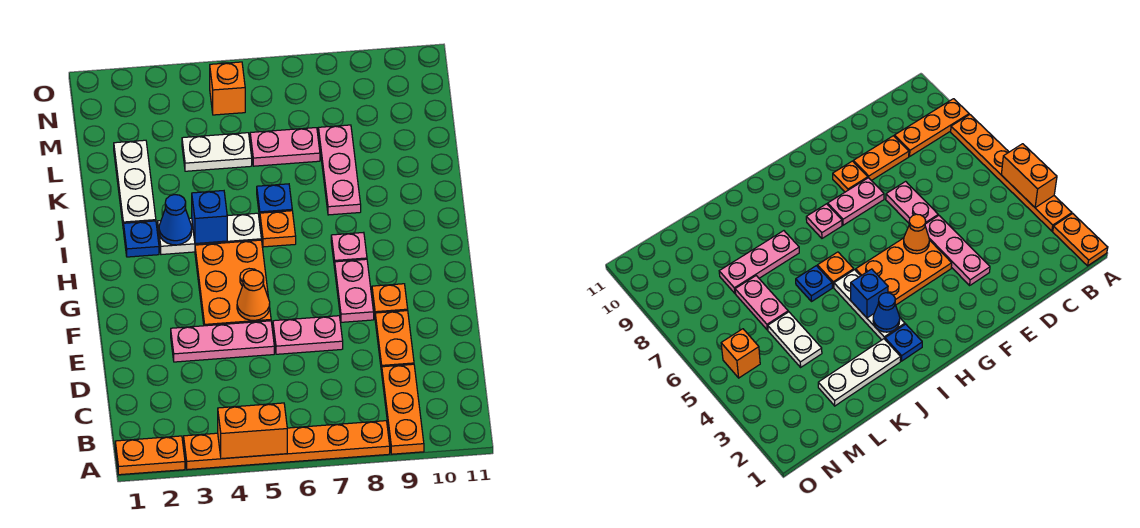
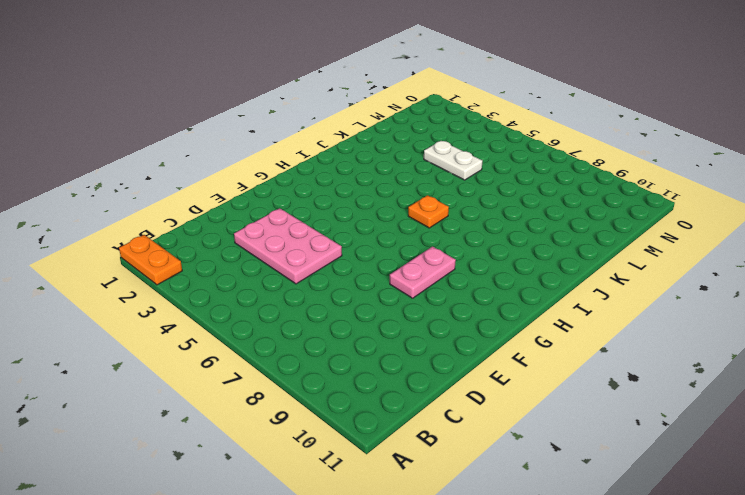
pink 2x3 plate [234,208,342,284] -> pink 1x3 plate [171,321,274,362]
none -> orange 1x6 plate [184,421,390,470]
none -> orange 1x3 plate [382,364,424,454]
none -> orange 1x2 plate [375,311,414,372]

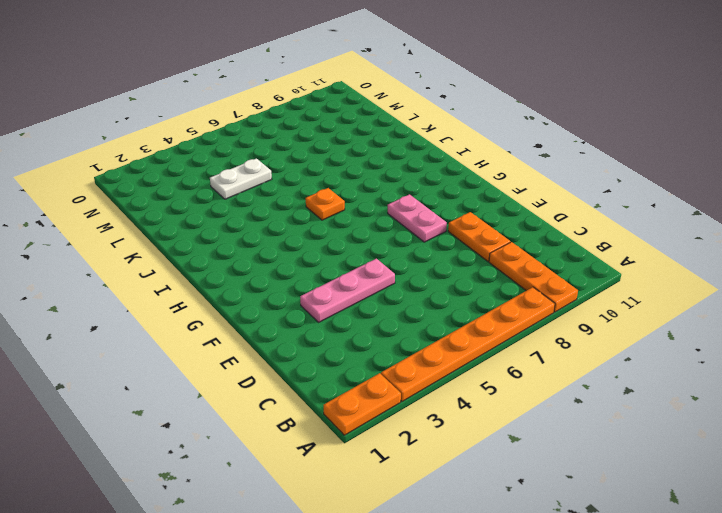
none -> pink 1x2 plate [273,316,343,354]
none -> orange 2x3 plate [195,240,271,326]
none -> orange 1x1 plate [372,284,408,314]

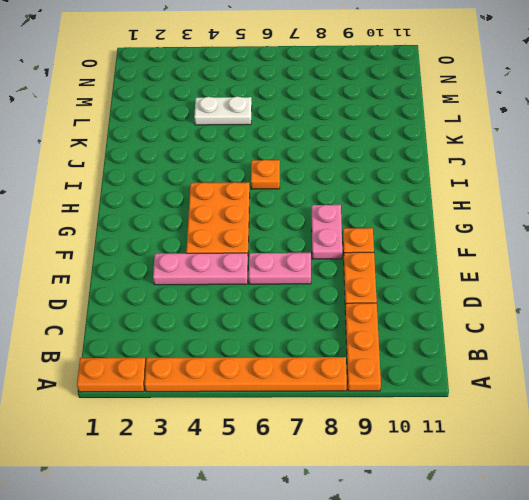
none -> pink 1x1 plate [331,232,367,268]
none -> blue 1x1 plate [124,221,159,257]
none -> white 1x3 plate [158,213,261,255]

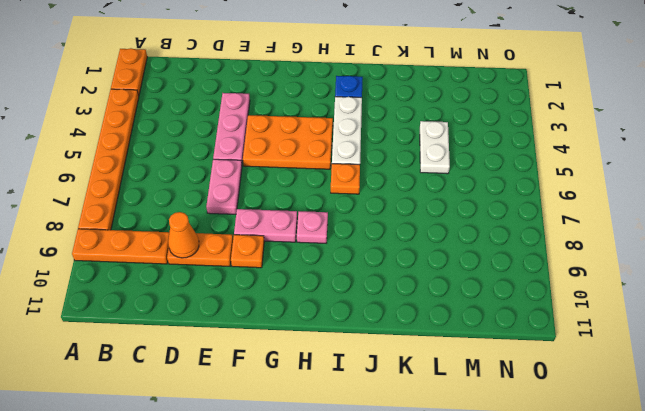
orange 1x1 cone [168,212,199,258] -> orange 1x1 cone moved to [237,270,270,320]
none -> white 1x3 plate [114,140,156,230]
none -> blue 1x1 plate [257,184,292,217]
none -> pink 1x3 plate [318,125,361,215]

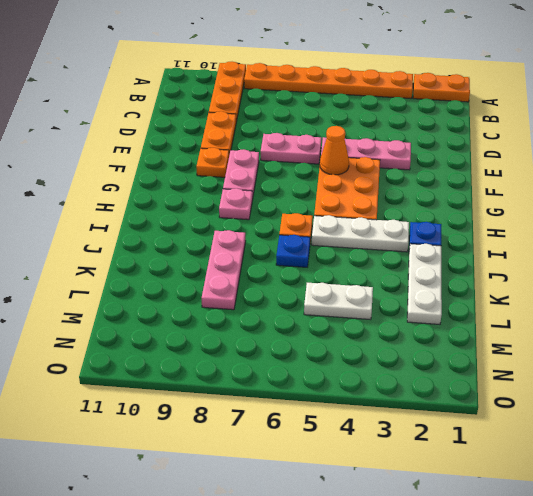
none -> pink 1x2 plate [250,128,320,166]
none -> orange 1x1 brick [210,62,245,115]
none -> orange 1x2 brick [218,403,287,459]

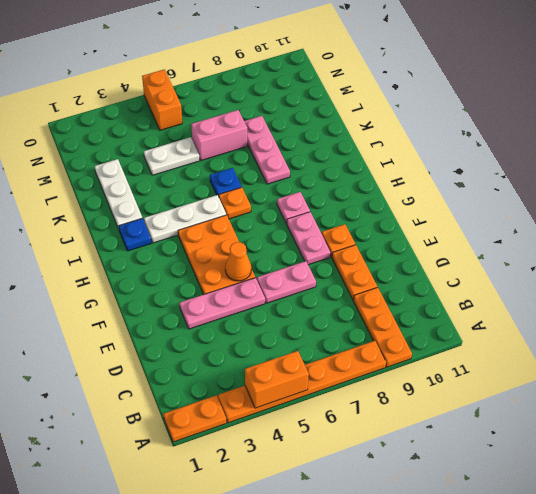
pink 1x2 brick [191,110,247,160] -> pink 1x2 plate [250,128,320,166]
orange 1x2 brick [142,69,182,130] -> orange 1x1 brick [210,62,245,115]
none -> blue 1x1 cone [159,195,192,245]
none -> blue 1x1 brick [192,191,227,244]

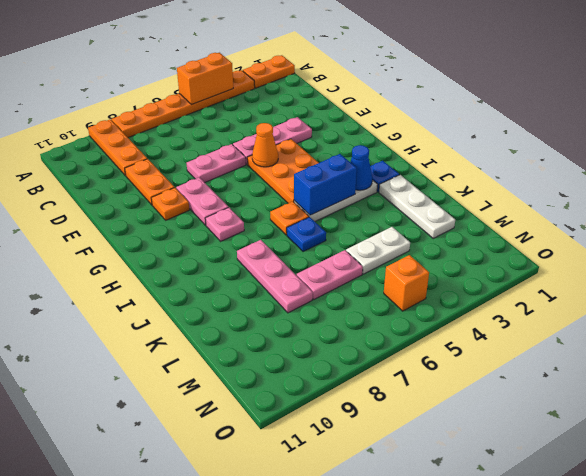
blue 1x2 brick [294,154,357,215] -> blue 1x1 brick [192,191,227,244]

